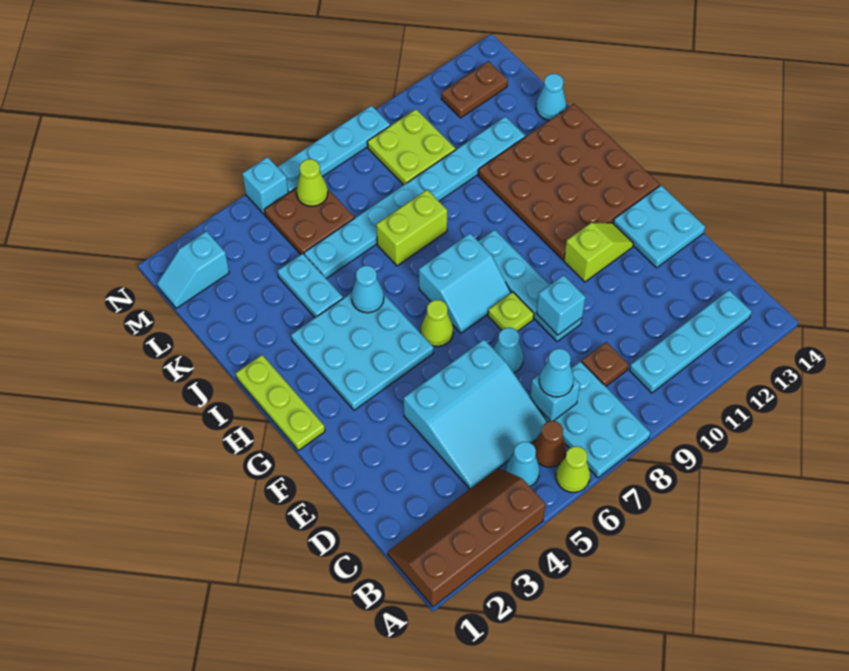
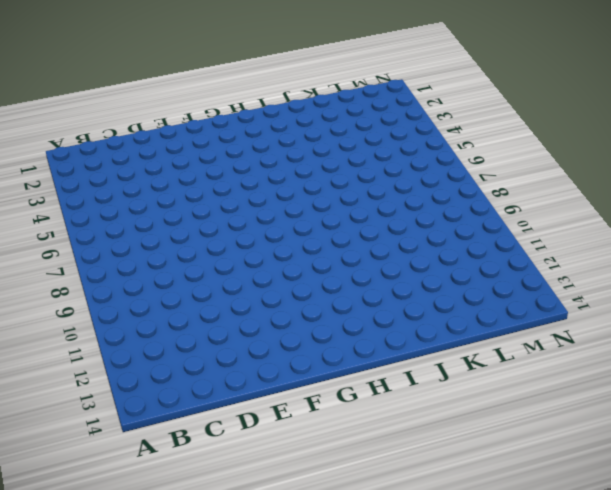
none -> brown 2x4 slope [388,468,546,607]
none -> lime 1x1 cone [556,446,590,492]
none -> cyan 2x3 plate [537,361,650,478]
none -> cyan 1x1 cone [506,442,540,486]

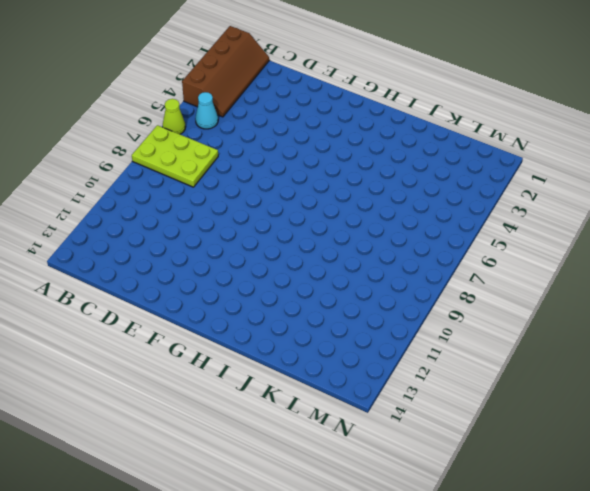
lime 2x3 plate [132,125,218,187] -> cyan 2x3 plate [537,361,650,478]
none -> brown 1x1 cone [533,421,566,467]
none -> cyan 1x4 plate [630,290,752,393]
none -> cyan 3x3 slope [404,339,547,489]
none -> brown 1x1 plate [582,342,628,386]

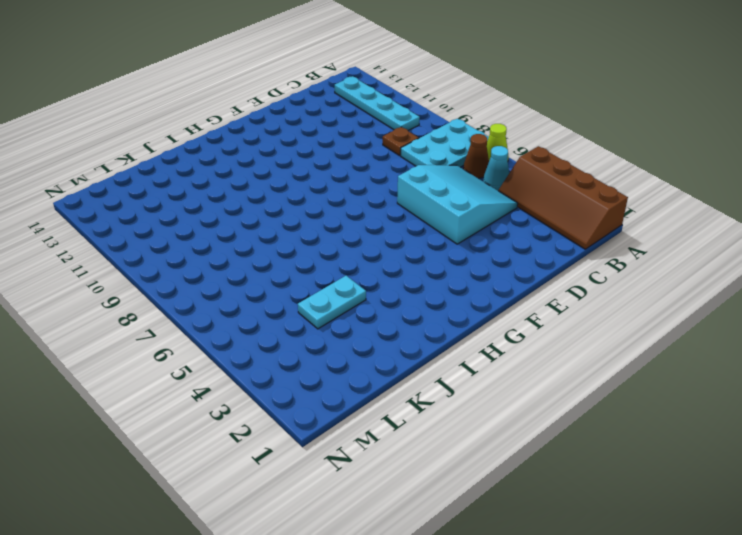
none -> cyan 1x1 cone [493,328,524,373]
none -> cyan 1x4 plate [478,230,582,342]
none -> cyan 2x2 plate [613,185,705,268]
none -> lime 1x1 plate [488,292,534,331]

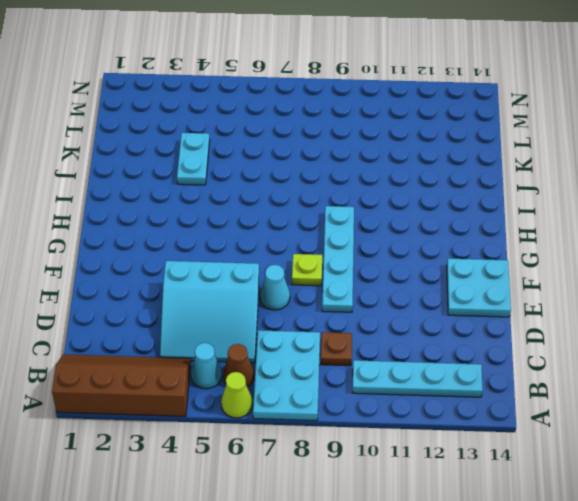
none -> lime 1x2 slope [564,223,633,282]
none -> lime 1x3 plate [236,355,325,450]
none -> cyan 3x3 plate [291,293,434,410]
none -> lime 1x1 cone [421,300,453,347]

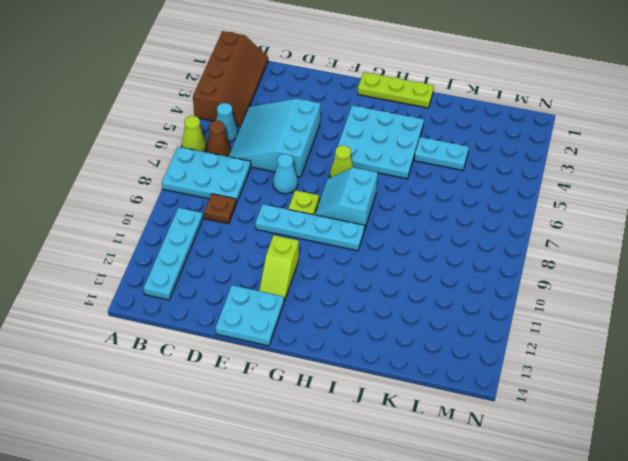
none -> brown 4x4 plate [478,104,660,260]
none -> lime 1x2 brick [376,190,447,266]
none -> cyan 1x8 plate [304,116,525,279]
none -> cyan 1x1 cone [536,74,566,120]

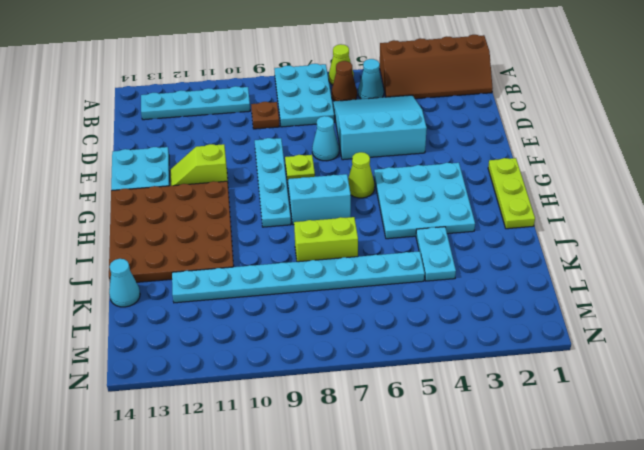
none -> brown 2x2 plate [264,188,354,254]
none -> lime 2x2 plate [367,109,456,185]
none -> cyan 1x2 slope [157,231,229,308]
none -> brown 1x2 plate [441,61,508,118]

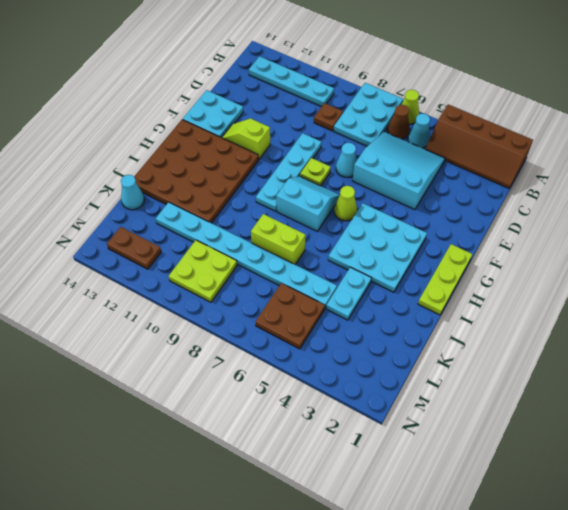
none -> cyan 1x2 slope [157,231,229,308]
none -> cyan 1x1 brick [242,157,288,215]
none -> cyan 1x4 plate [278,106,390,193]
none -> cyan 1x1 brick [530,374,580,421]

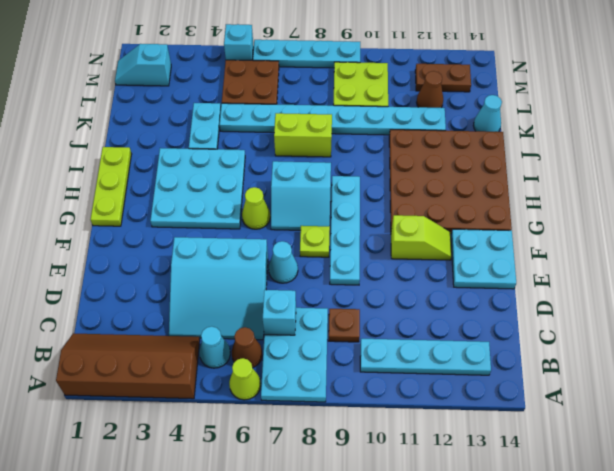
brown 1x1 cone [417,71,443,108] -> none
none -> cyan 1x1 brick [536,275,586,335]
none -> cyan 1x1 cone [351,266,384,313]
none -> lime 1x1 cone [296,159,328,206]
none -> cyan 1x1 cone [539,349,574,397]

